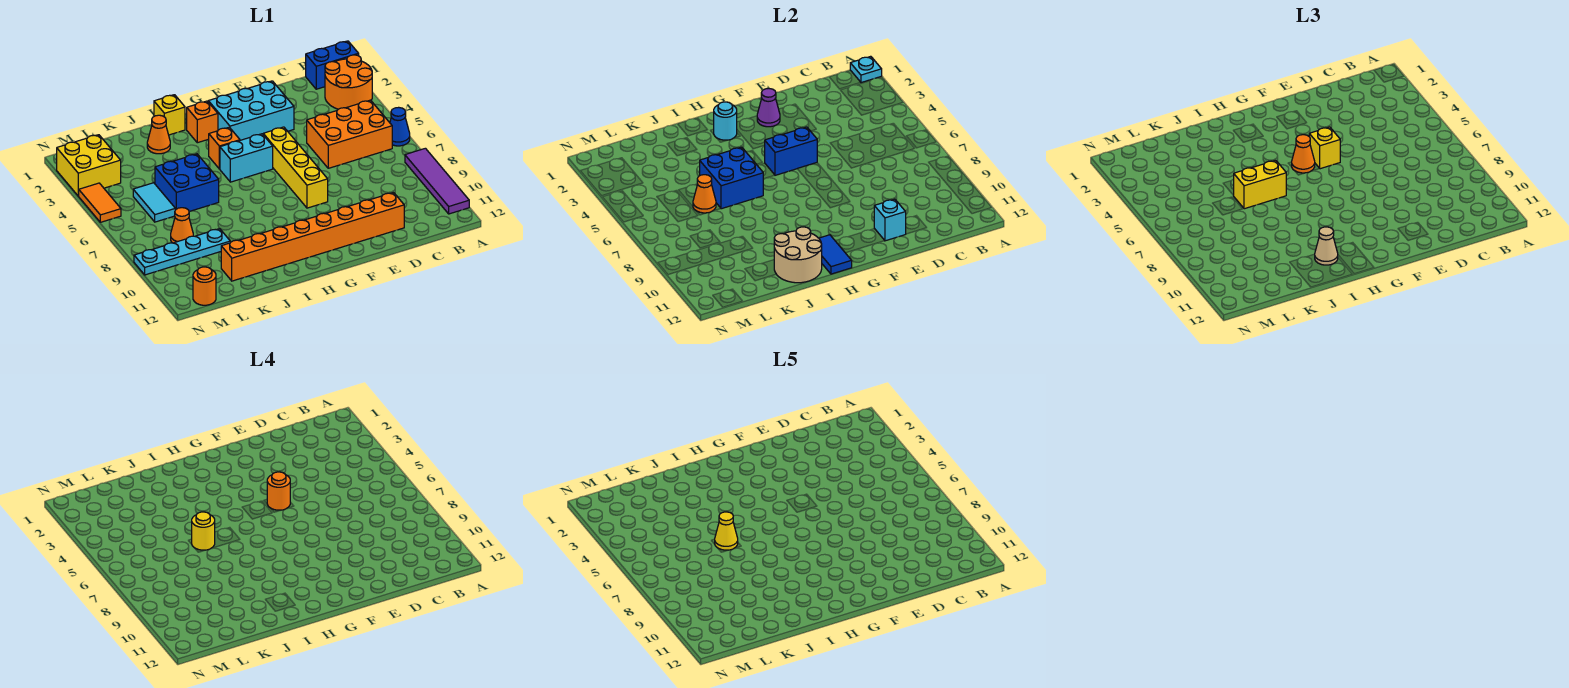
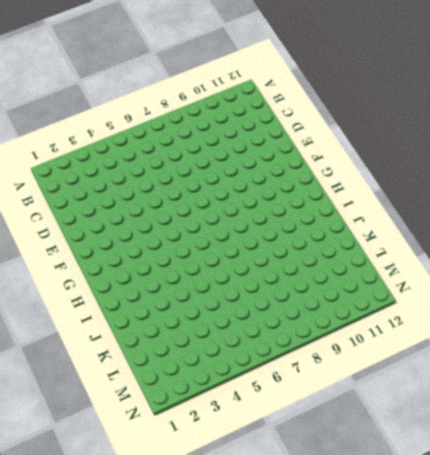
none -> blue 1x2 brick [306,41,359,89]
none -> orange 2x2 round brick [325,55,372,109]
none -> blue 1x1 cone [390,107,410,146]
none -> purple 1x4 tile [405,148,469,214]

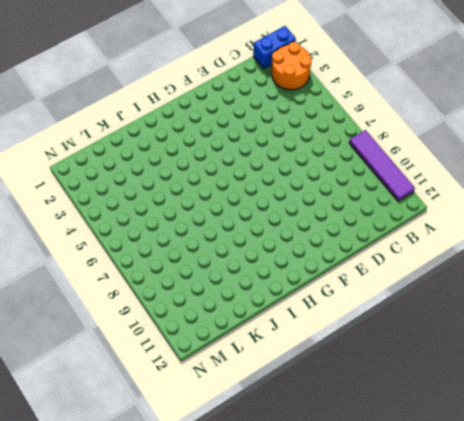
none -> blue 1x1 cone [390,107,410,146]
none -> orange 2x3 brick [307,100,392,168]
none -> orange 1x8 brick [221,193,404,281]
none -> cyan 2x3 brick [208,81,294,140]

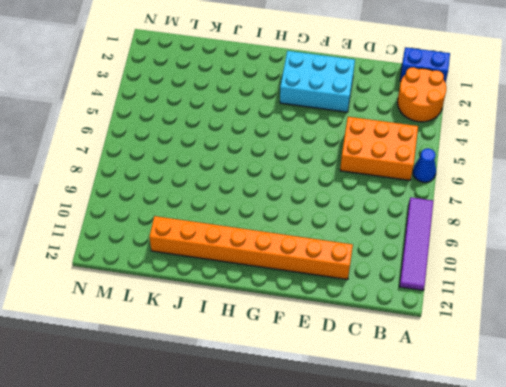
none -> yellow 1x4 brick [263,127,328,208]
none -> cyan 1x2 brick [220,134,273,182]
none -> orange 1x1 brick [187,101,218,143]
none -> orange 1x1 brick [208,127,240,169]

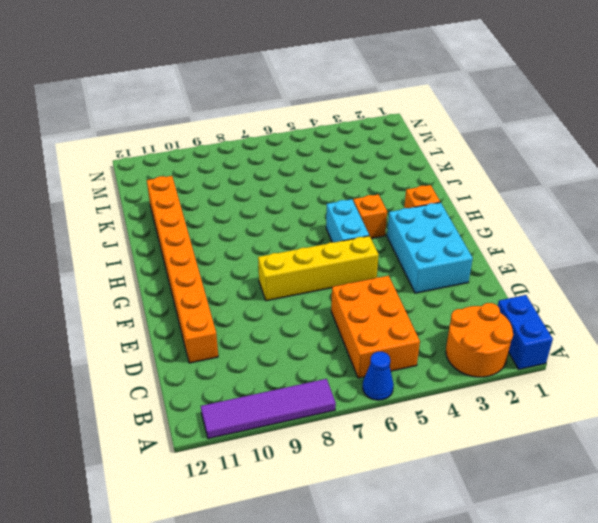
none -> yellow 1x1 brick [154,95,185,135]
none -> orange 1x1 cone [147,115,170,154]
none -> blue 2x2 brick [155,154,219,211]
none -> cyan 1x4 plate [134,229,230,275]

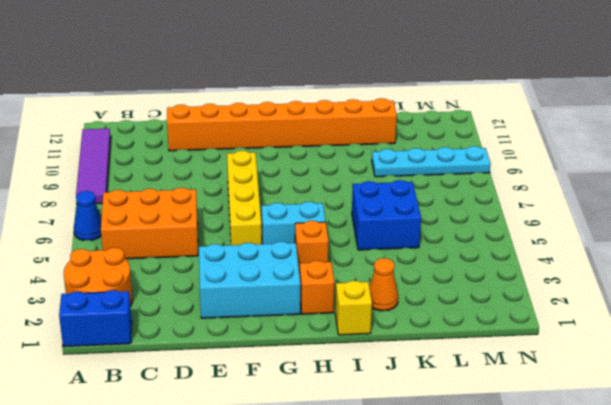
none -> cyan 1x2 tile [133,183,175,222]
none -> orange 1x1 cone [171,208,193,243]
none -> yellow 2x2 brick [57,135,121,196]
none -> orange 1x1 round brick [193,267,216,305]

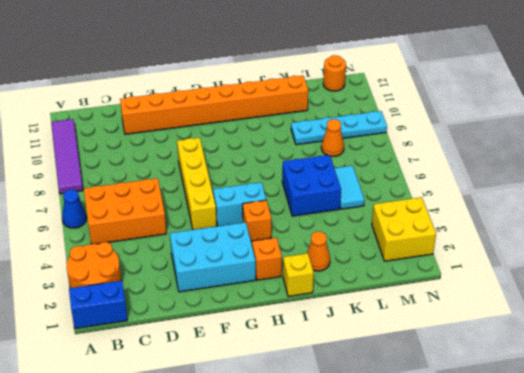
none -> orange 1x2 tile [79,183,121,222]
none -> cyan 1x1 plate [850,56,882,83]
none -> cyan 1x1 brick [874,199,906,241]
none -> purple 1x1 cone [757,89,780,127]

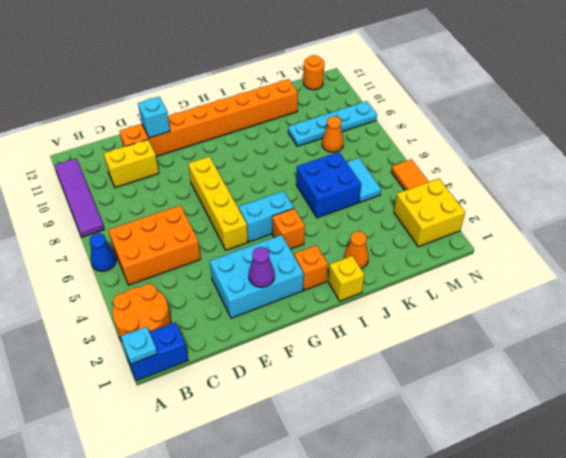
yellow 1x2 brick [104,140,159,188] -> yellow 1x2 brick moved to [1233,160,1286,209]
none -> blue 1x2 brick [765,127,817,175]
none -> cyan 1x1 round brick [714,102,737,140]
none -> blue 1x2 tile [819,235,852,274]
none -> blue 2x2 brick [700,147,763,209]

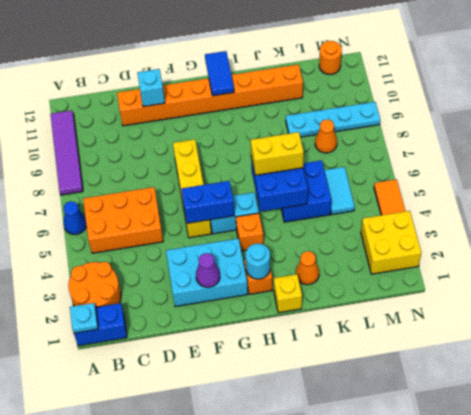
none -> tan 2x2 round brick [774,227,822,283]
none -> orange 1x1 cone [693,175,716,213]
none -> yellow 1x1 brick [1309,127,1340,169]
none -> orange 1x1 cone [1292,135,1315,173]

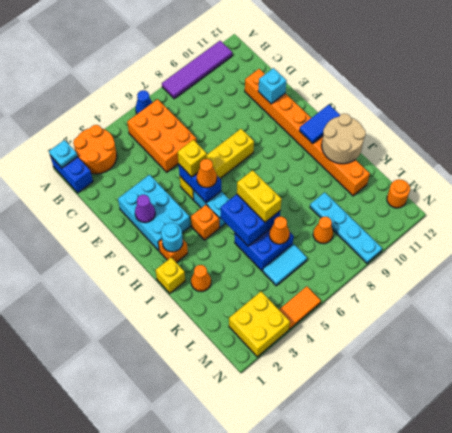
none -> tan 1x1 cone [1315,227,1338,265]
none -> orange 1x1 round brick [267,472,290,510]
none -> yellow 1x1 round brick [192,512,215,550]
none -> yellow 1x1 cone [715,512,738,550]

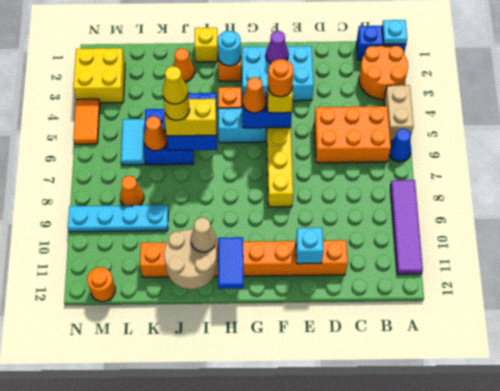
tan 1x2 brick [384,85,414,141] -> none

